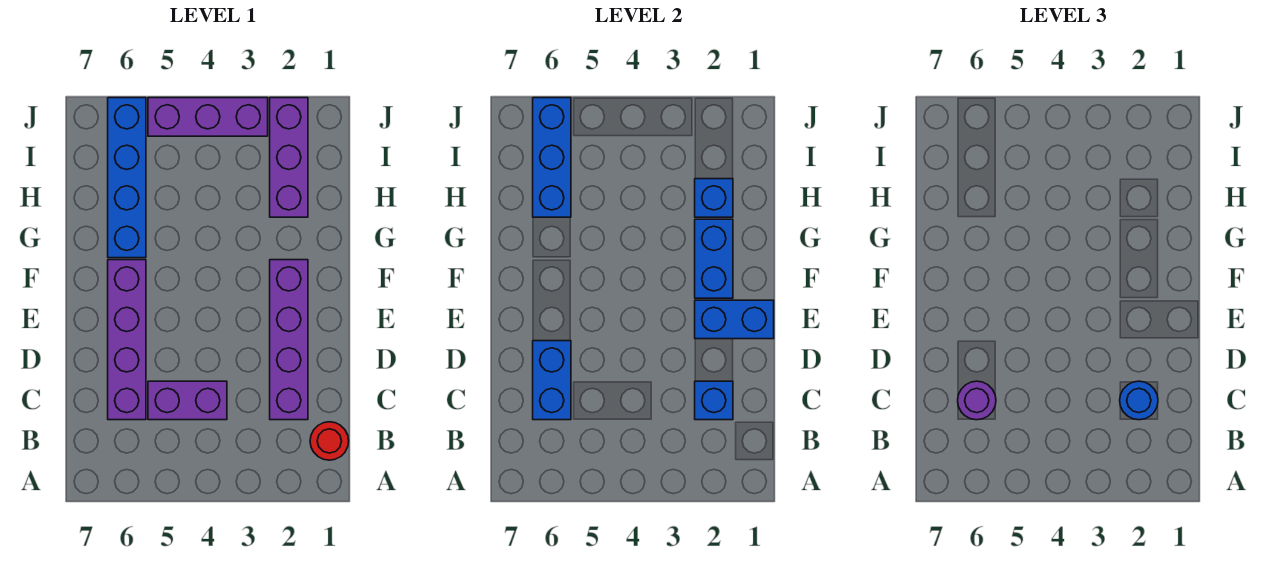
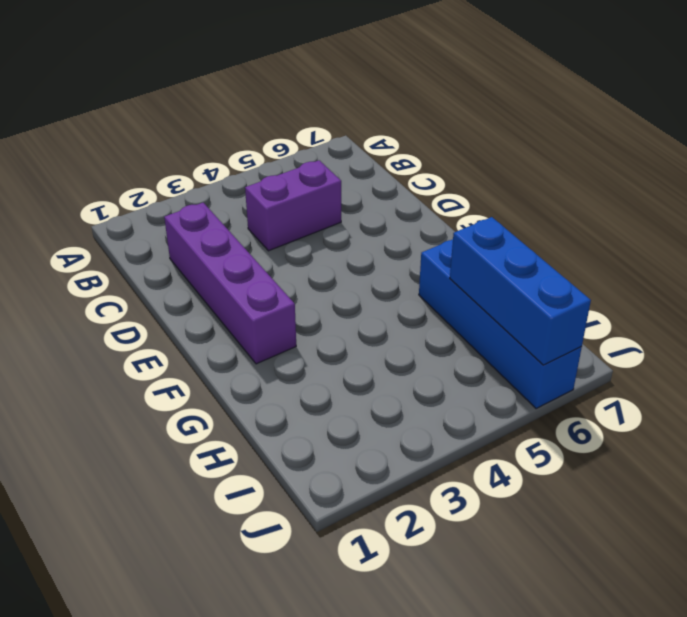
none -> red 1x1 round brick [310,422,349,460]
none -> purple 1x4 brick [108,260,146,420]
none -> purple 1x3 brick [270,98,308,217]

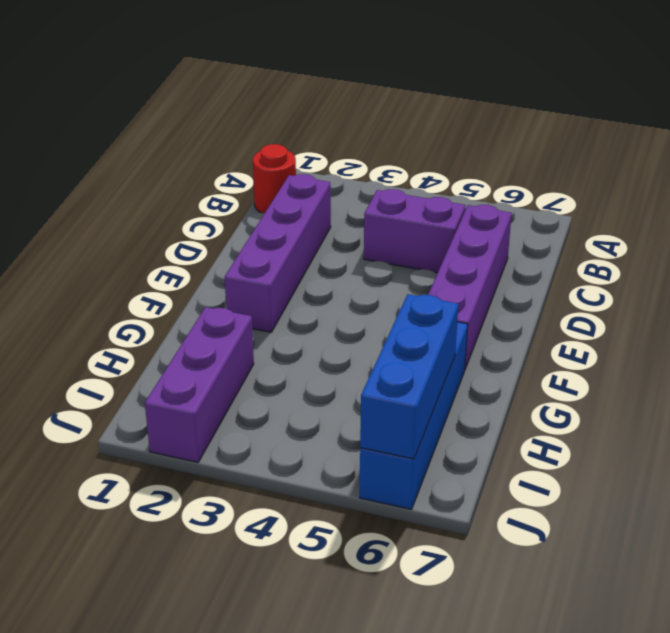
none -> purple 1x3 brick [148,98,268,136]
none -> blue 1x1 brick [695,381,733,420]
none -> blue 1x2 brick [533,341,571,420]

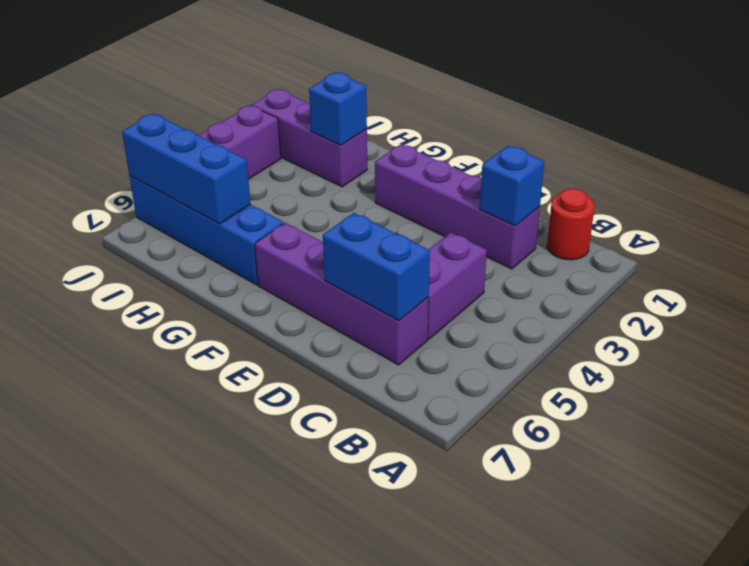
none -> blue 1x2 brick [695,300,774,339]
none -> blue 1x2 brick [695,219,733,298]
none -> blue 1x1 round brick [1120,381,1158,420]

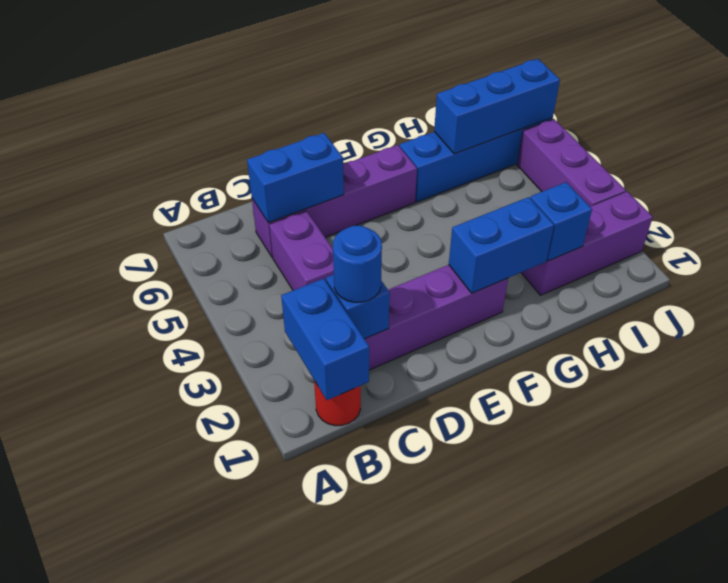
blue 1x2 brick [281,278,369,400] -> blue 1x2 brick moved to [695,300,774,339]
none -> purple 1x1 round brick [958,381,996,420]

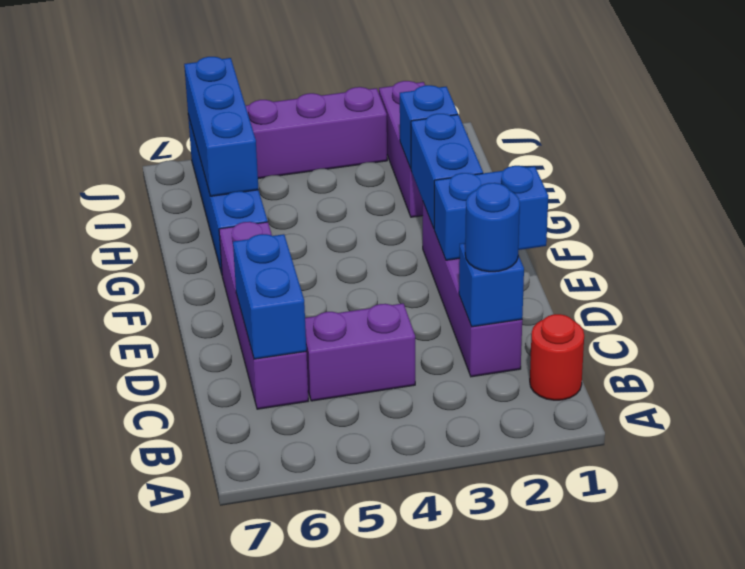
none -> purple 1x1 round brick [958,381,996,420]

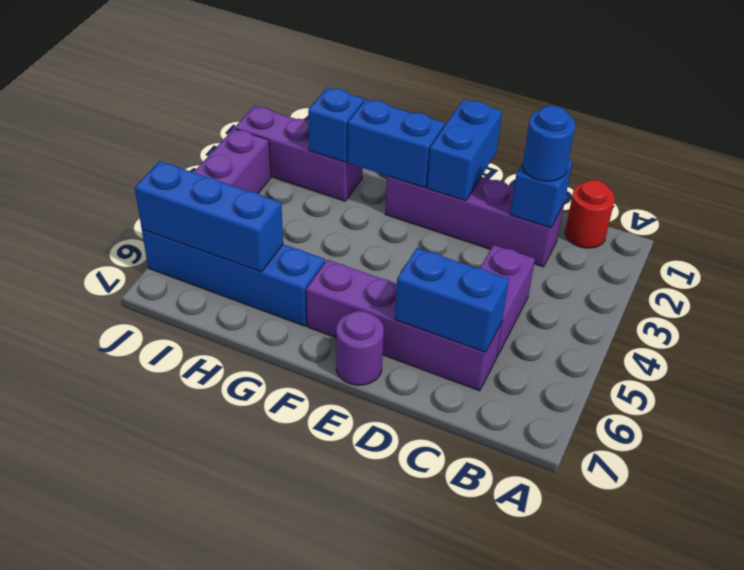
purple 1x1 round brick [336,311,384,385] -> purple 1x1 round brick moved to [958,381,996,420]

